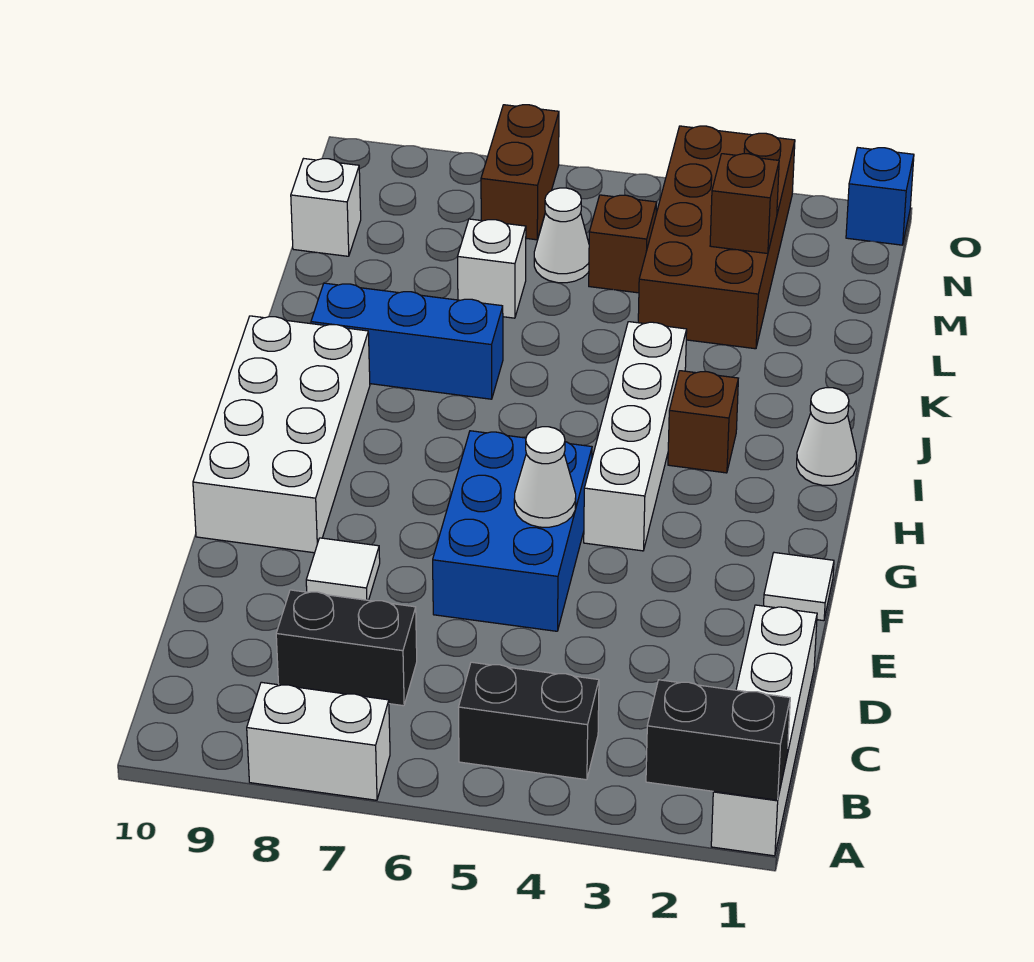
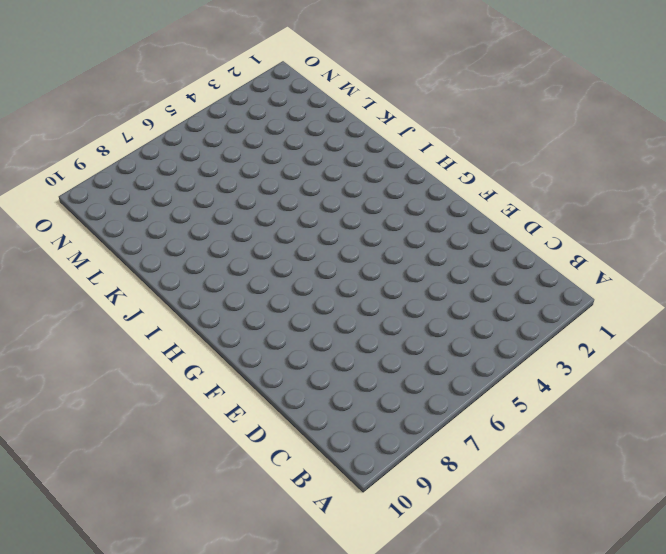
none -> white 1x4 brick [711,605,817,856]
none -> white 1x2 brick [247,682,390,800]
none -> black 1x2 brick [458,662,599,780]

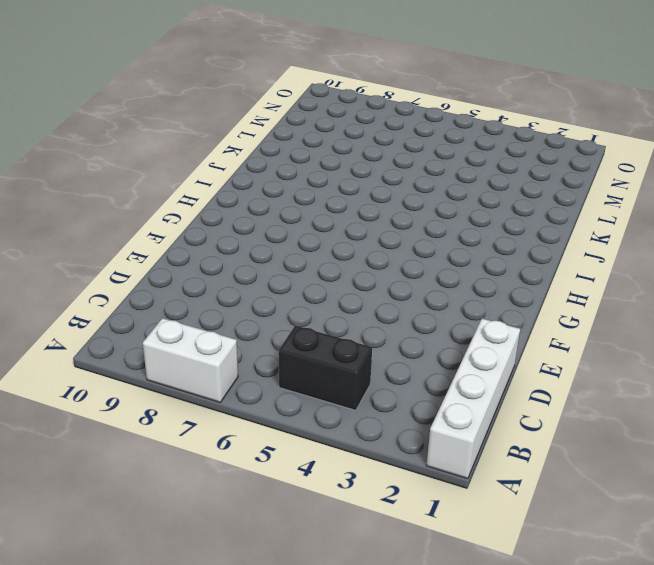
none -> black 1x2 brick [276,590,417,706]
none -> blue 2x3 brick [433,431,592,631]
none -> white 1x1 tile [306,538,380,600]

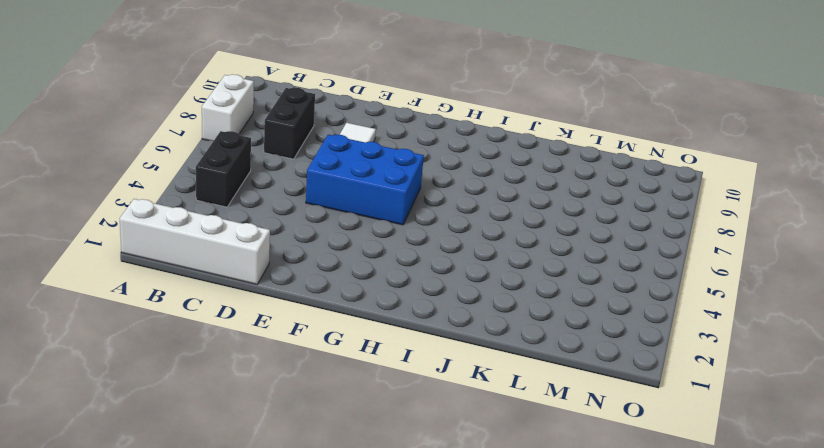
none -> white 1x1 tile [764,553,834,621]
none -> white 2x4 brick [193,316,370,553]
none -> white 1x4 brick [584,322,687,551]

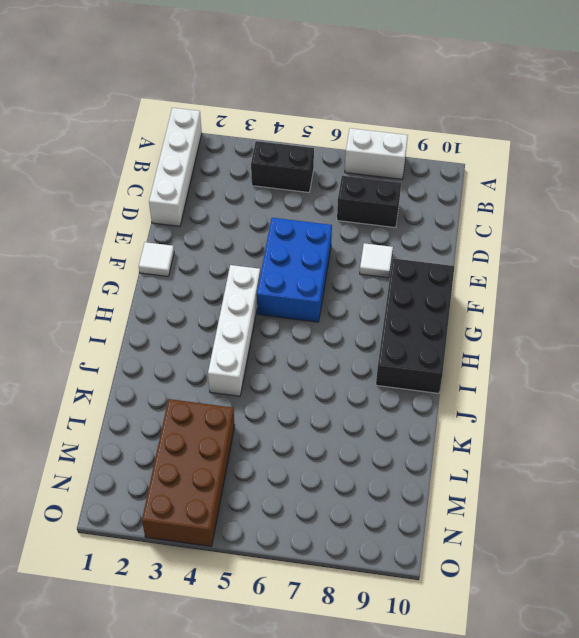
black 2x4 brick [376,258,454,393] -> white 2x4 brick [193,316,370,553]
none -> white 1x1 cone [797,388,856,485]
none -> brown 1x1 brick [668,371,738,473]
none -> blue 1x3 brick [311,283,503,399]

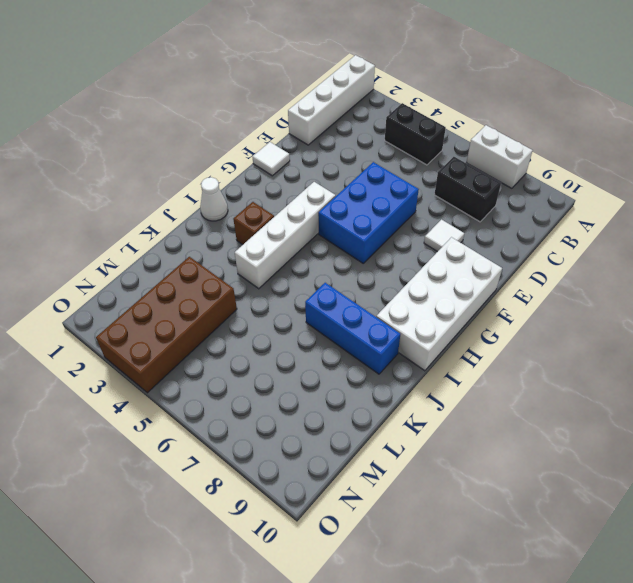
none -> white 1x1 brick [458,219,526,318]
none -> brown 1x1 brick [589,195,657,293]
none -> white 1x1 cone [534,188,589,283]

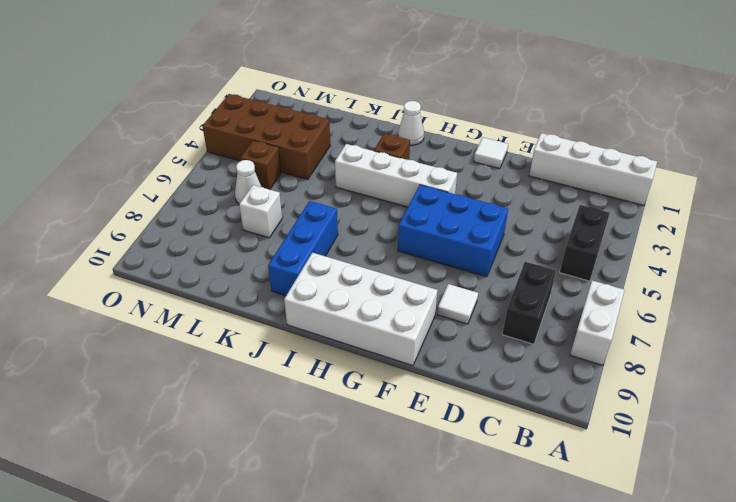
none -> white 1x1 brick [291,159,361,256]
none -> brown 1x2 brick [481,105,559,240]
none -> blue 1x1 brick [846,148,914,245]

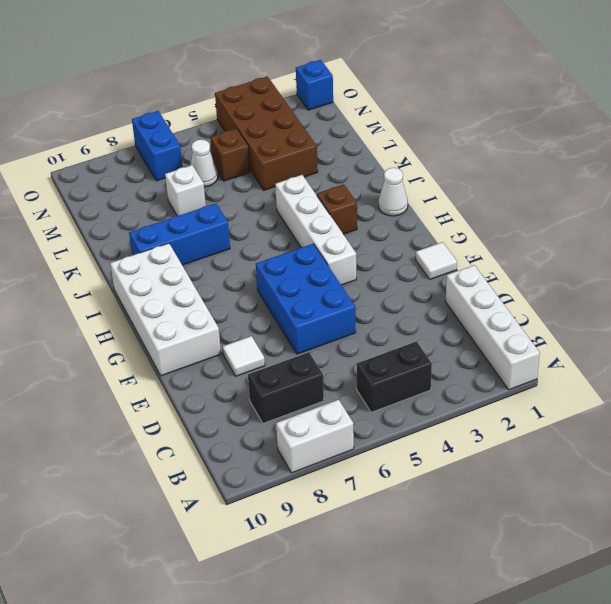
blue 1x2 brick [132,111,183,181] -> brown 1x2 brick [481,105,559,240]
none -> white 1x1 brick [291,159,361,256]
none -> black 1x2 brick [646,680,790,800]
none -> white 1x1 cone [514,427,576,527]

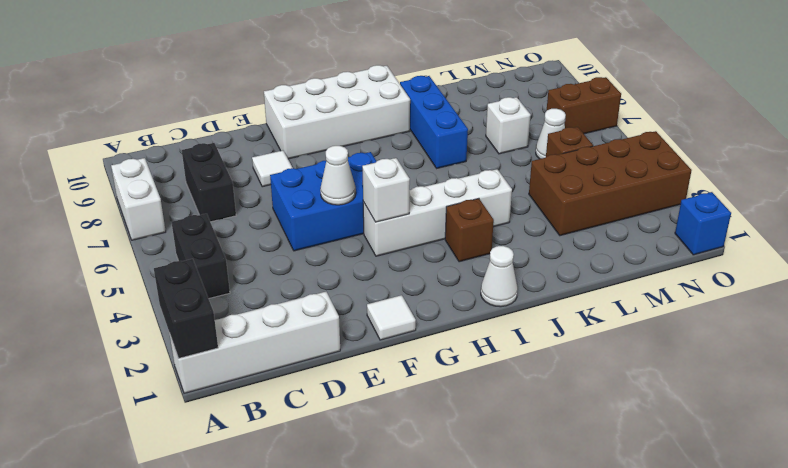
white 1x1 brick [362,158,410,222] -> white 1x1 brick moved to [291,159,361,256]
none -> brown 1x1 brick [710,154,779,254]

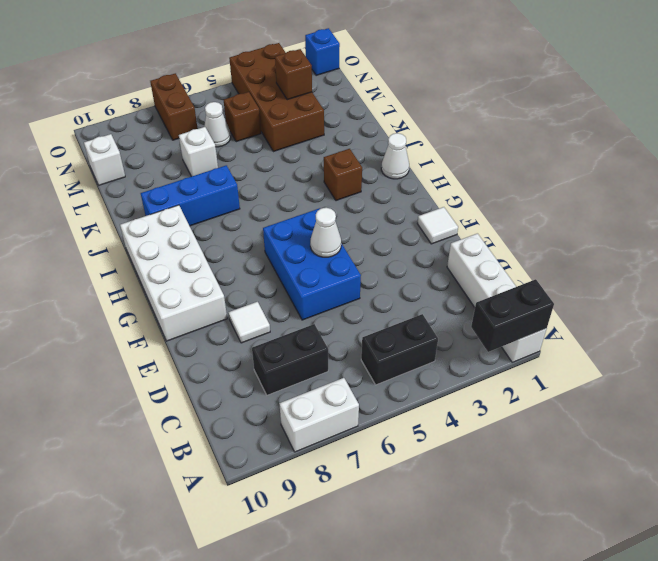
none -> white 1x4 brick [584,322,687,551]

